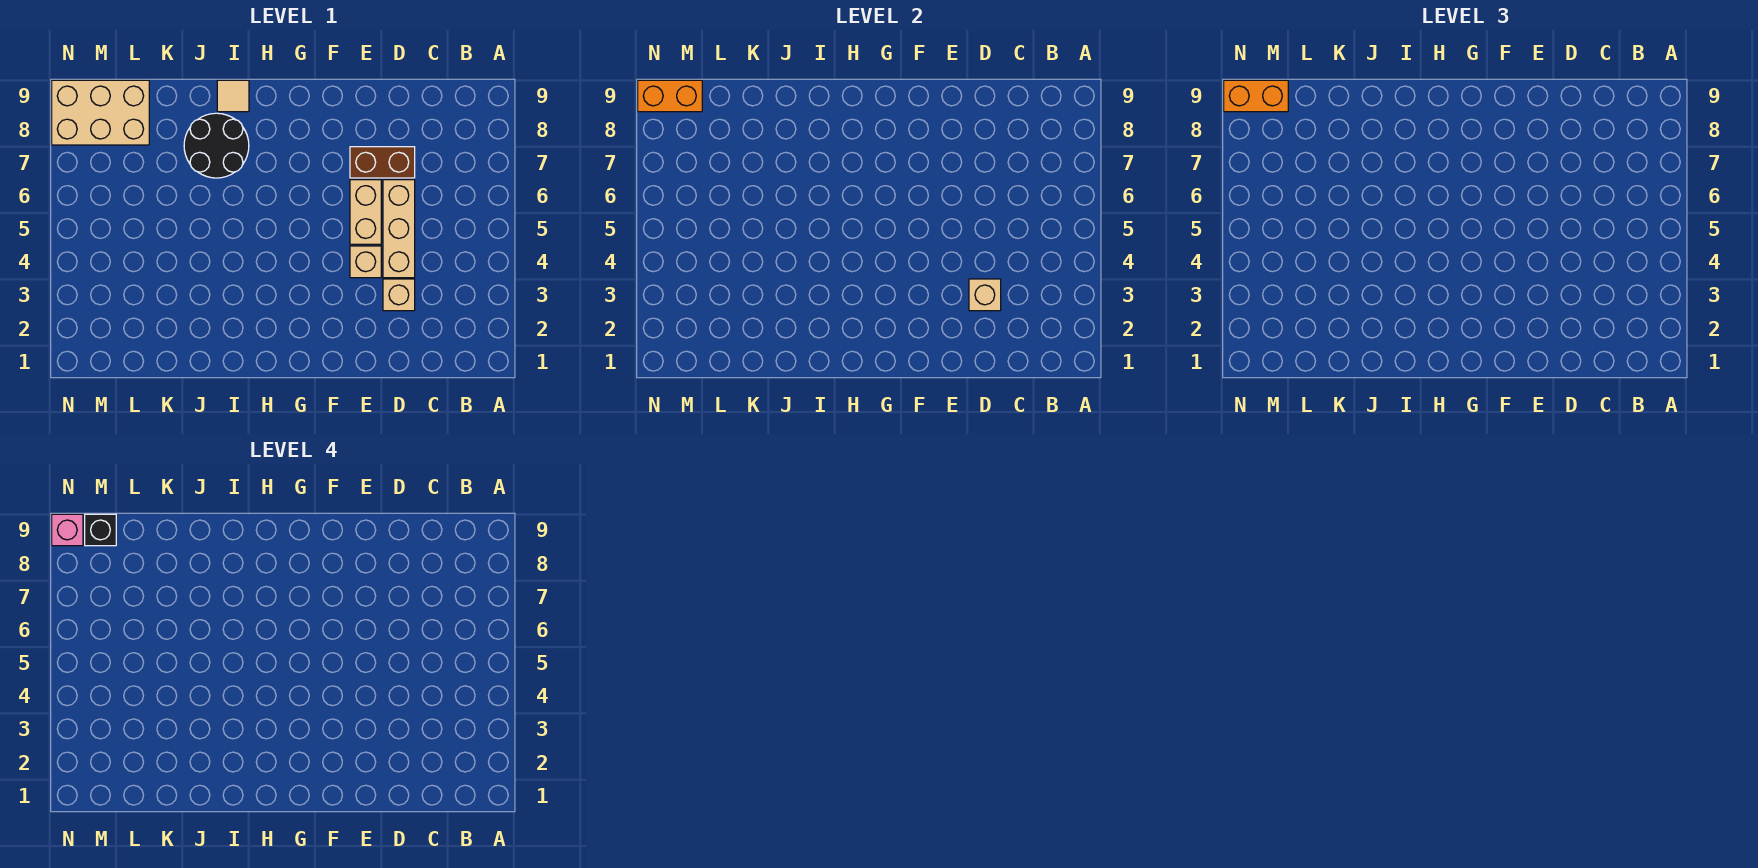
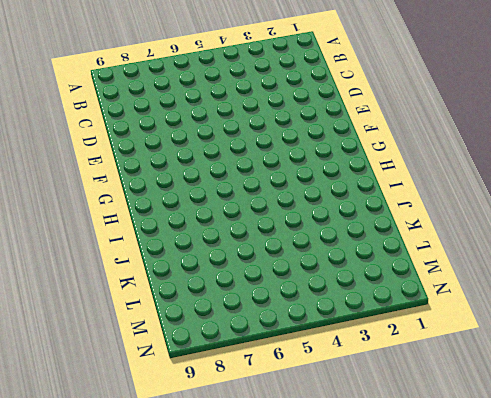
none -> tan 1x1 brick [383,279,415,311]
none -> tan 1x3 brick [383,180,415,278]
none -> brown 1x2 brick [350,147,415,178]

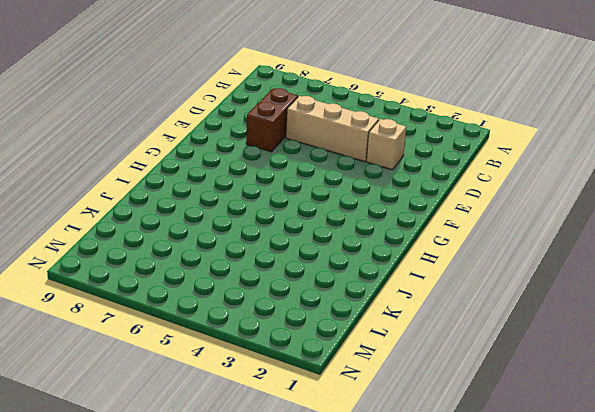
none -> tan 1x1 brick [350,246,381,278]
none -> tan 1x2 brick [350,180,381,244]
none -> black 2x2 round brick [184,113,249,178]

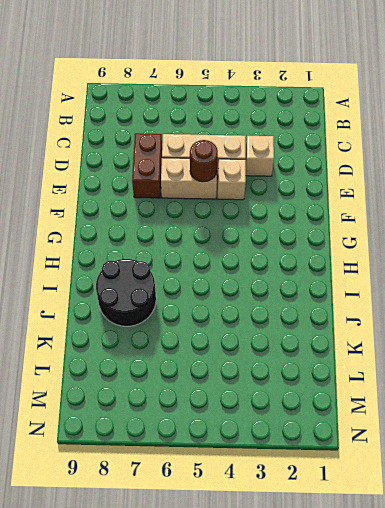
brown 1x1 round brick [190,140,218,182] -> none
none -> tan 1x1 tile [217,80,249,112]
none -> tan 2x3 brick [52,80,149,145]
none -> tan 1x1 brick [969,279,1001,311]

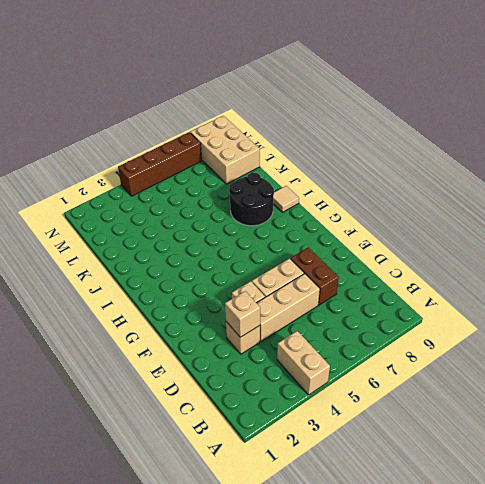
tan 1x2 brick [277,331,330,395] -> none
brown 1x4 brick [118,132,202,196] -> none
none -> orange 1x2 brick [638,80,702,112]
none -> orange 1x2 brick [1224,80,1288,112]
none -> black 1x1 brick [85,514,116,546]

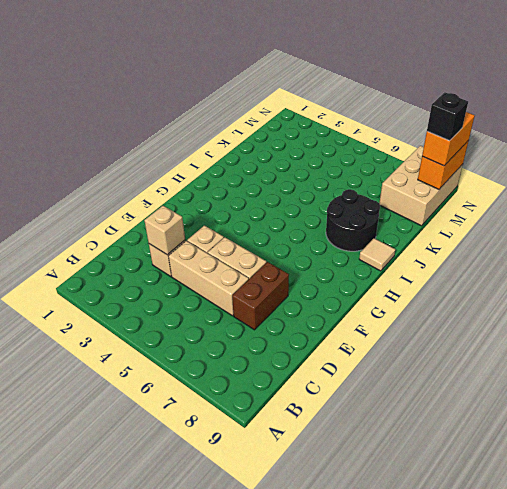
none -> pink 1x1 brick [52,514,83,546]

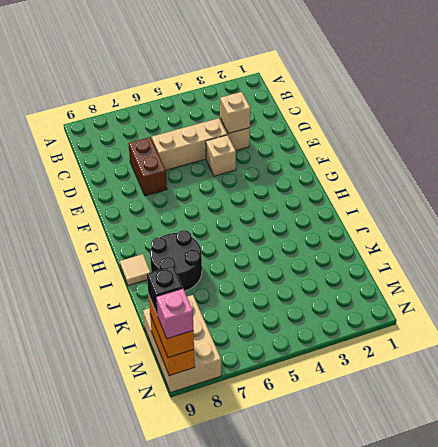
none -> tan 1x2 brick [350,180,381,244]

